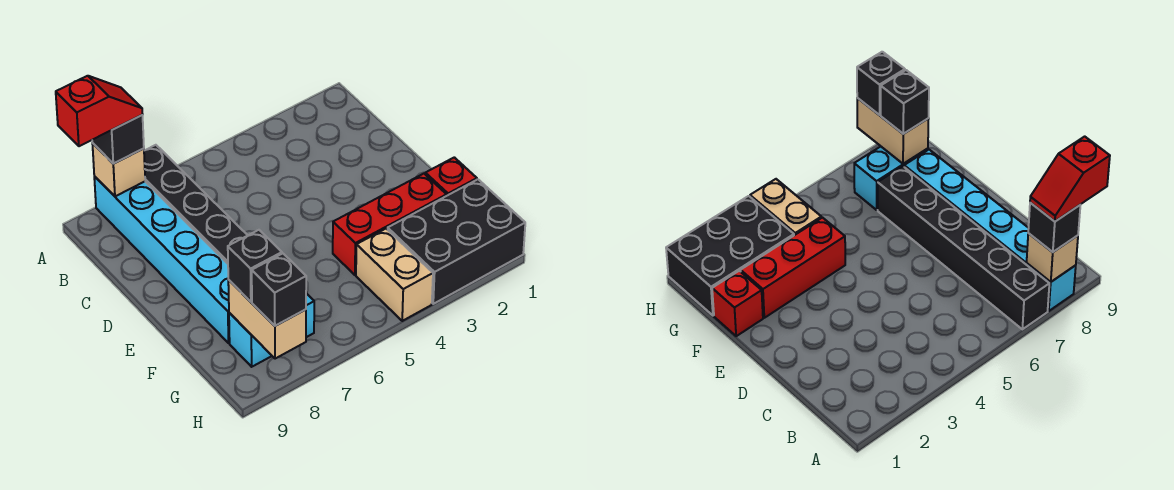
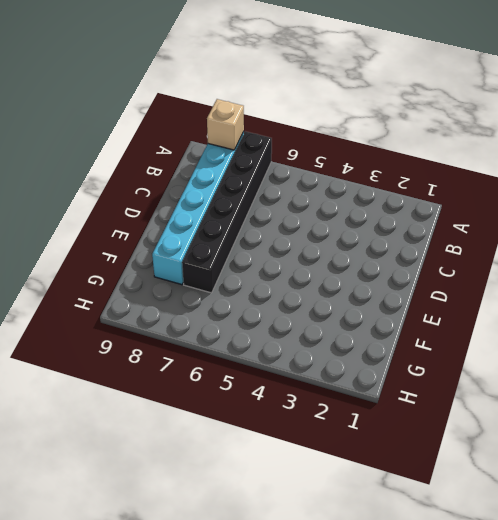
none -> red 1x1 brick [425,157,477,196]
none -> red 1x3 brick [333,174,447,275]
none -> black 2x3 brick [388,179,525,304]

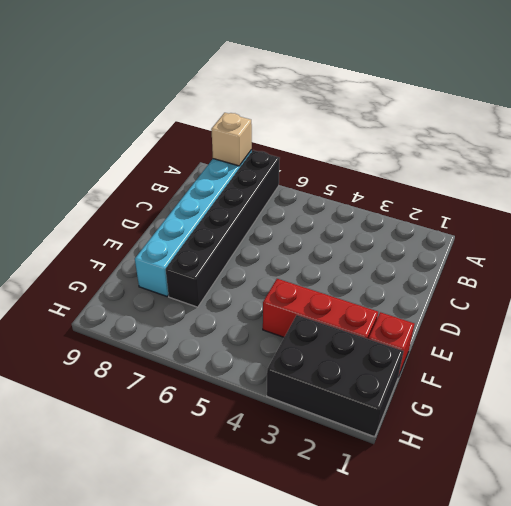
none -> tan 1x2 brick [356,229,433,321]
none -> cyan 1x2 brick [229,293,314,367]
none -> tan 1x2 brick [228,280,306,359]

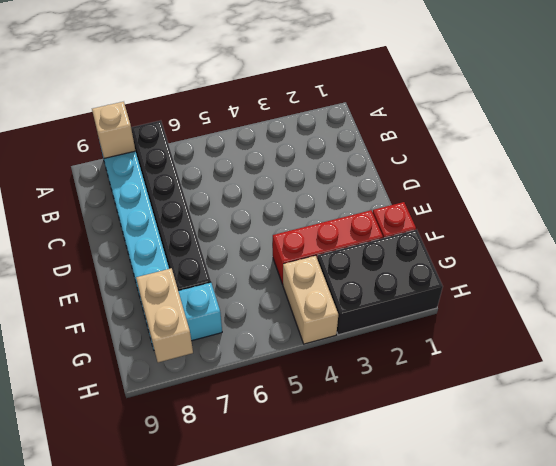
none -> black 1x1 brick [92,115,144,164]
none -> black 1x1 brick [228,230,282,302]
none -> black 1x1 brick [252,254,306,326]

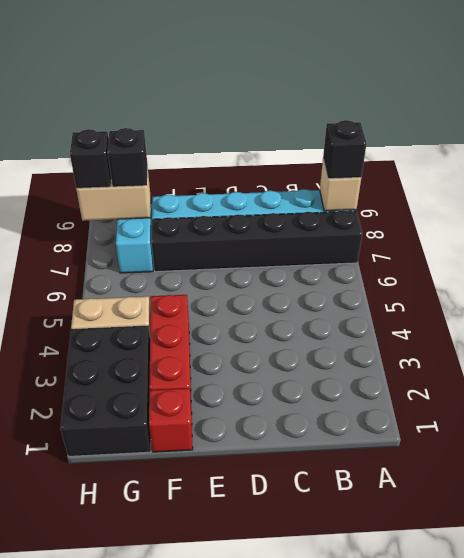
none -> red 1x2 slope [56,76,143,146]

